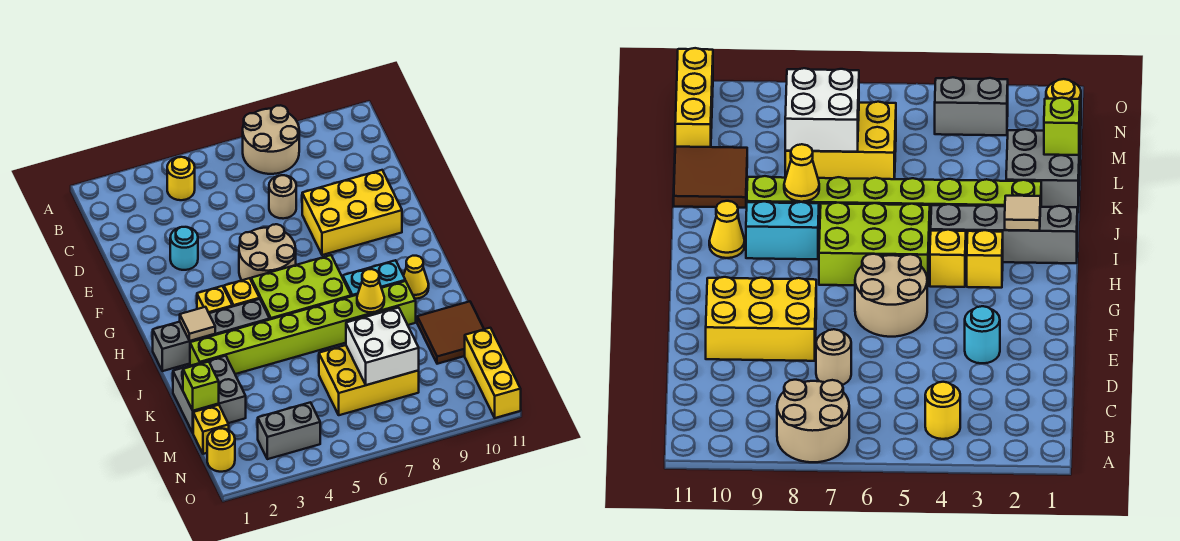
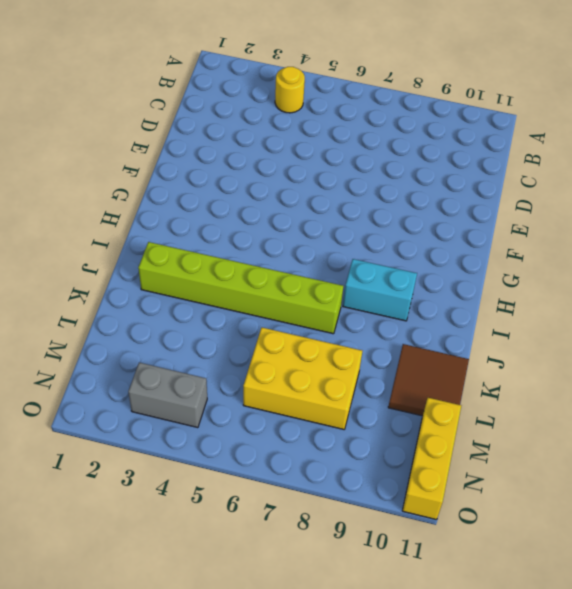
lime 1x6 brick [138,242,343,334] -> lime 1x8 brick [190,281,416,374]
none -> tan 2x2 round brick [243,105,299,174]
none -> tan 1x1 round brick [269,175,296,219]
none -> cyan 1x1 round brick [170,227,198,270]

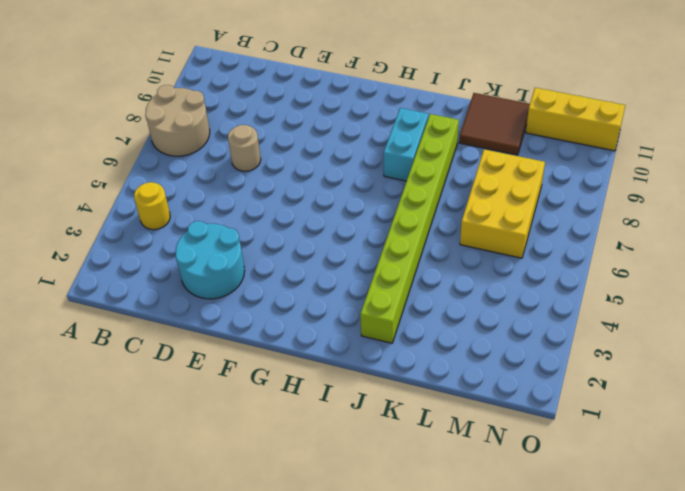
cyan 2x2 round brick [176,221,245,299] -> cyan 1x1 round brick [170,227,198,270]
none -> yellow 2x3 brick [302,170,402,255]
none -> tan 2x2 round brick [239,224,296,280]
none -> yellow 1x1 brick [197,286,232,313]

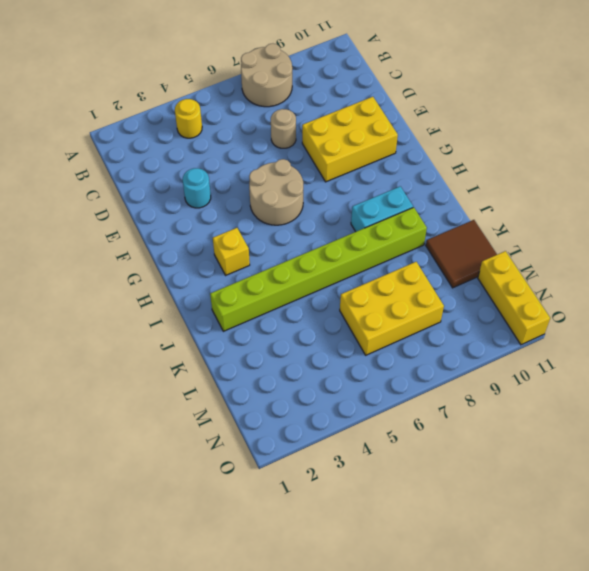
none -> yellow 1x1 brick [224,278,259,307]
none -> lime 2x3 brick [251,255,351,319]
none -> grey 1x4 brick [153,299,270,371]

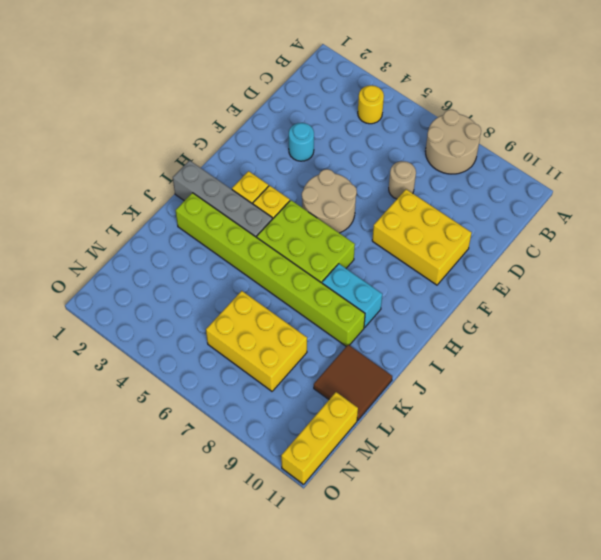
none -> yellow 1x1 cone [403,256,429,299]
none -> grey 2x2 brick [173,356,246,433]
none -> yellow 1x1 brick [193,405,229,454]

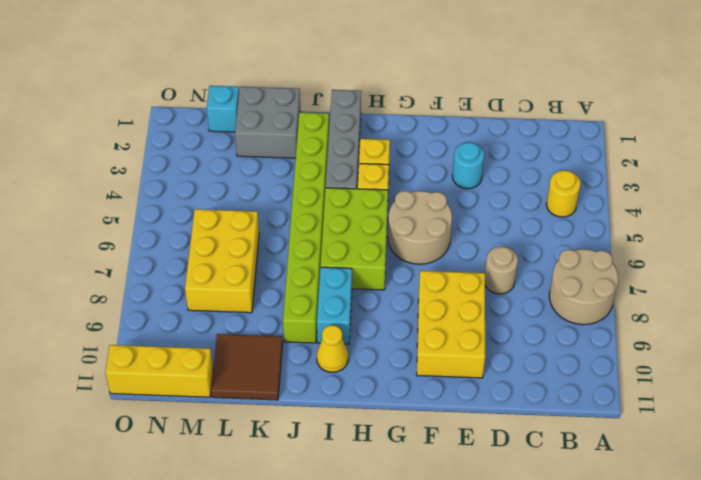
cyan 1x1 brick [207,86,239,132] -> yellow 1x1 brick [193,405,229,454]
none -> yellow 1x1 round brick [207,428,235,472]
none -> grey 1x2 brick [258,402,320,459]
none -> tan 1x1 tile [180,307,215,341]

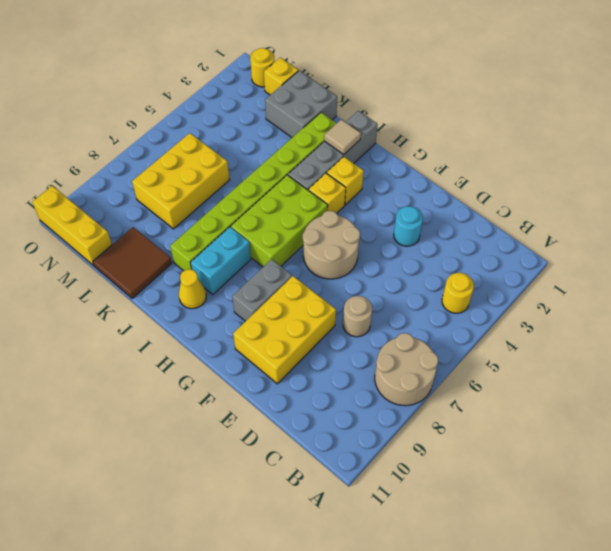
grey 1x2 brick [232,259,292,321] -> grey 1x2 brick moved to [258,402,320,459]
none -> yellow 1x1 cone [357,269,384,312]
none -> lime 1x1 brick [183,362,219,411]
none -> white 2x2 brick [346,308,419,385]

